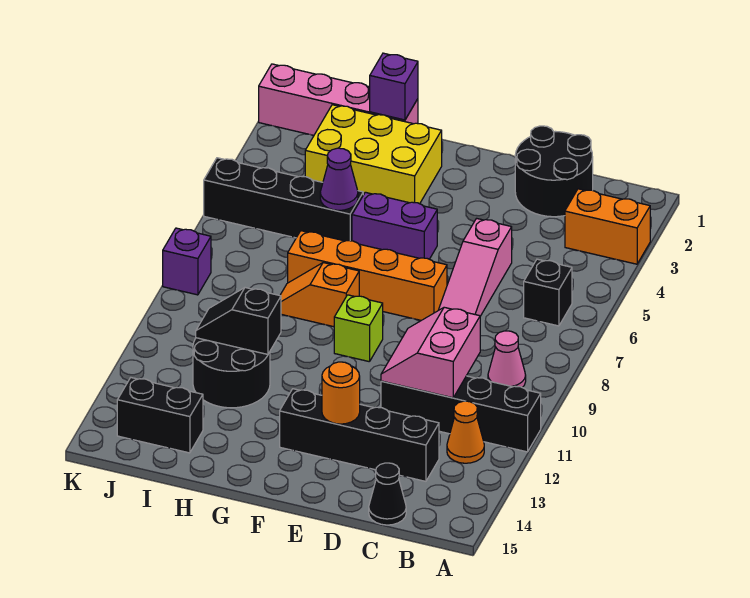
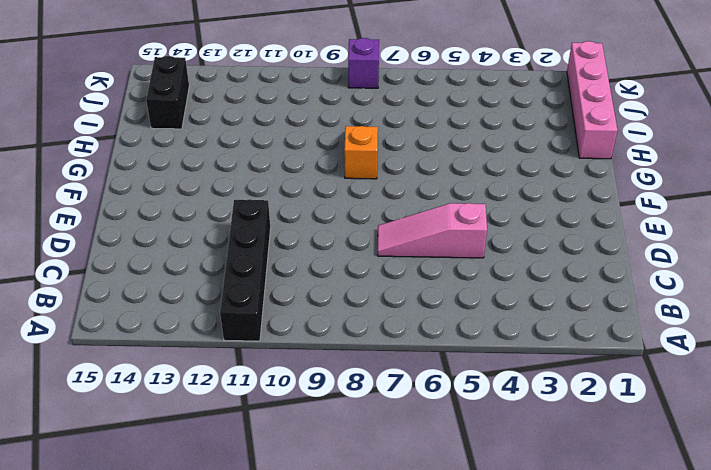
none -> orange 1x2 brick [565,189,650,264]
none -> black 1x1 brick [524,259,572,326]
none -> pink 1x1 cone [488,331,526,387]

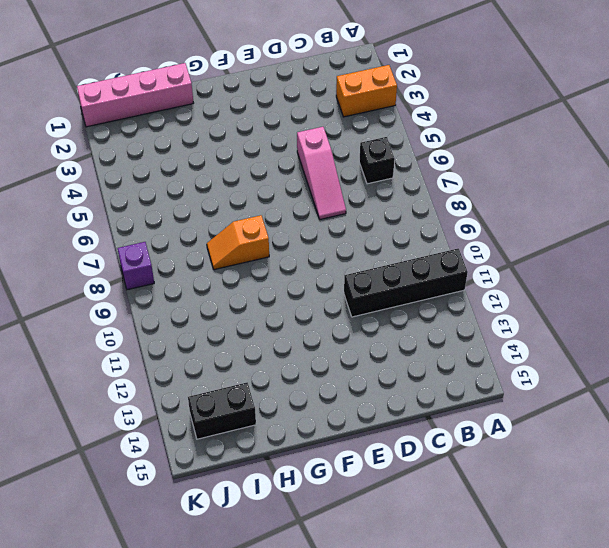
none -> pink 1x1 cone [488,331,526,387]
none -> orange 1x1 cone [447,401,484,463]
none -> black 2x2 round brick [515,126,593,217]

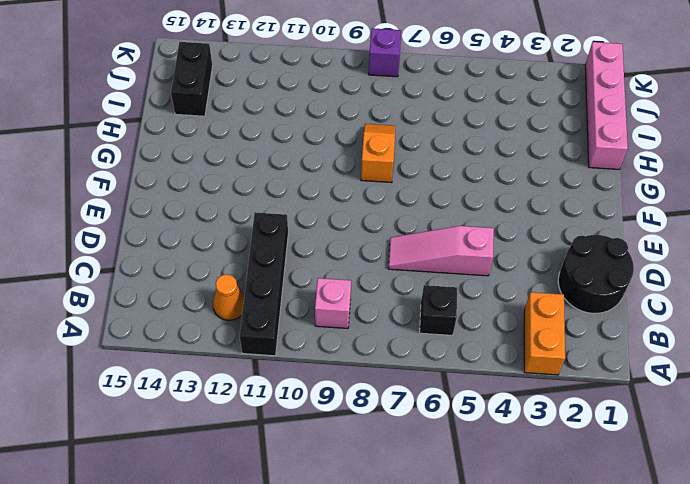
pink 1x1 brick [315,278,351,328] -> pink 1x1 cone [488,331,526,387]
none -> black 1x4 brick [280,389,439,481]
none -> black 1x1 cone [369,463,406,525]
none -> orange 1x4 brick [288,231,447,320]

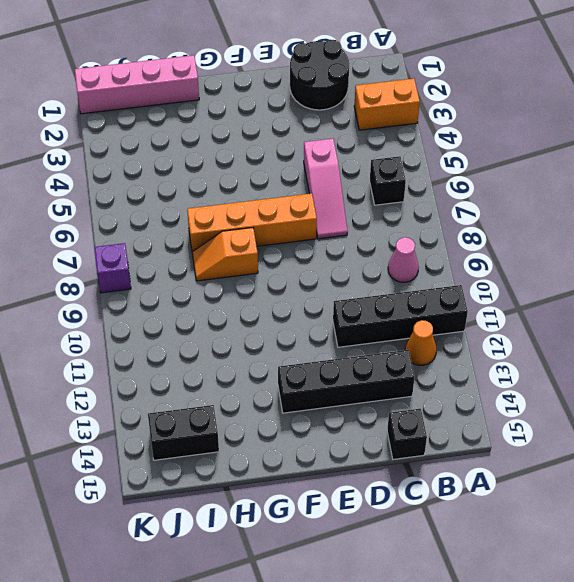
black 1x1 brick [387,409,427,459] -> black 1x1 cone [369,463,406,525]
none -> purple 1x2 brick [352,192,437,259]
none -> lime 1x1 brick [334,295,383,362]
none -> yellow 2x3 brick [305,105,442,204]

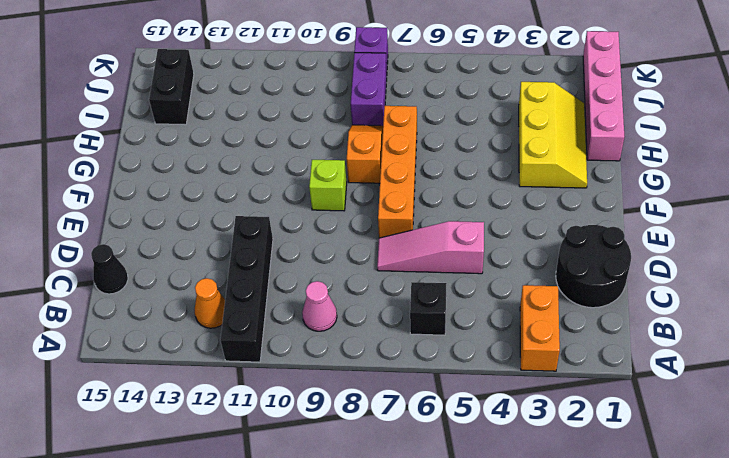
yellow 2x3 slope [519,82,587,188] -> yellow 2x3 brick [305,105,442,204]
purple 1x2 brick [351,53,387,126] -> purple 1x2 brick moved to [352,192,437,259]
none -> black 1x4 brick [280,389,439,481]
none -> black 1x4 brick [204,158,363,241]
none -> black 2x2 round brick [193,338,270,408]

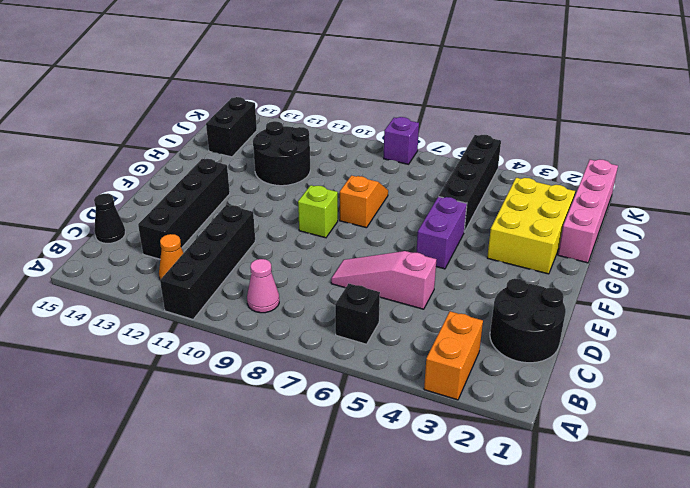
none -> orange 1x4 brick [288,231,447,320]
none -> pink 2x2 slope [381,307,480,398]
none -> orange 1x1 round brick [322,362,360,424]

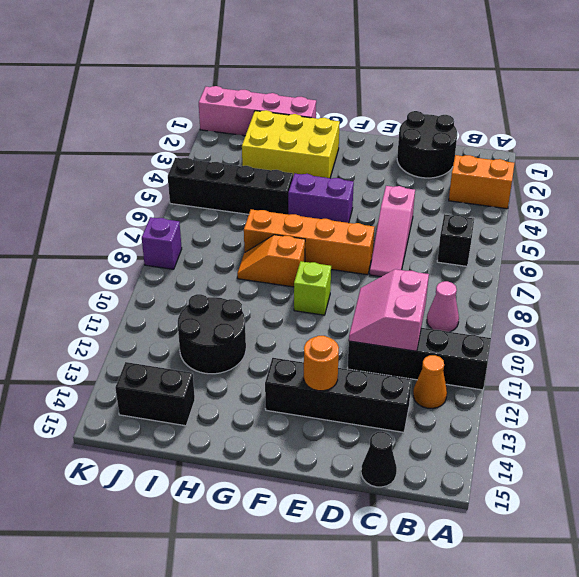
none -> purple 1x1 brick [370,53,418,120]
none -> purple 1x1 cone [320,148,358,210]
none -> black 1x2 slope [196,288,281,354]

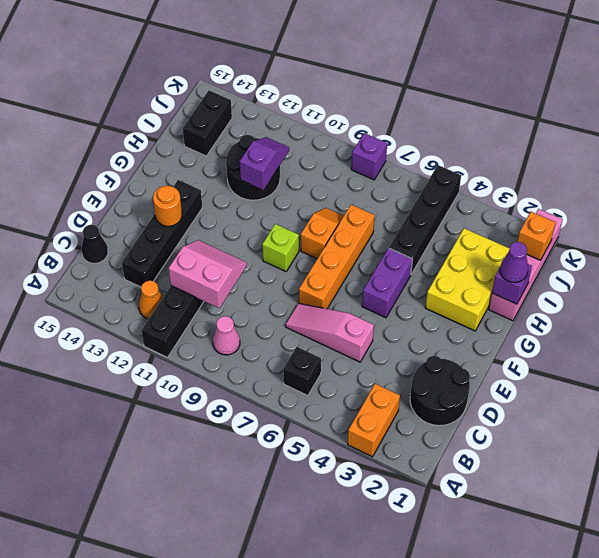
purple 1x1 cone [500,242,528,283] -> purple 1x1 cone moved to [320,148,358,210]
purple 1x2 slope [240,137,289,190] -> black 1x2 slope [196,288,281,354]
orange 1x1 brick [517,212,556,260] -> none

